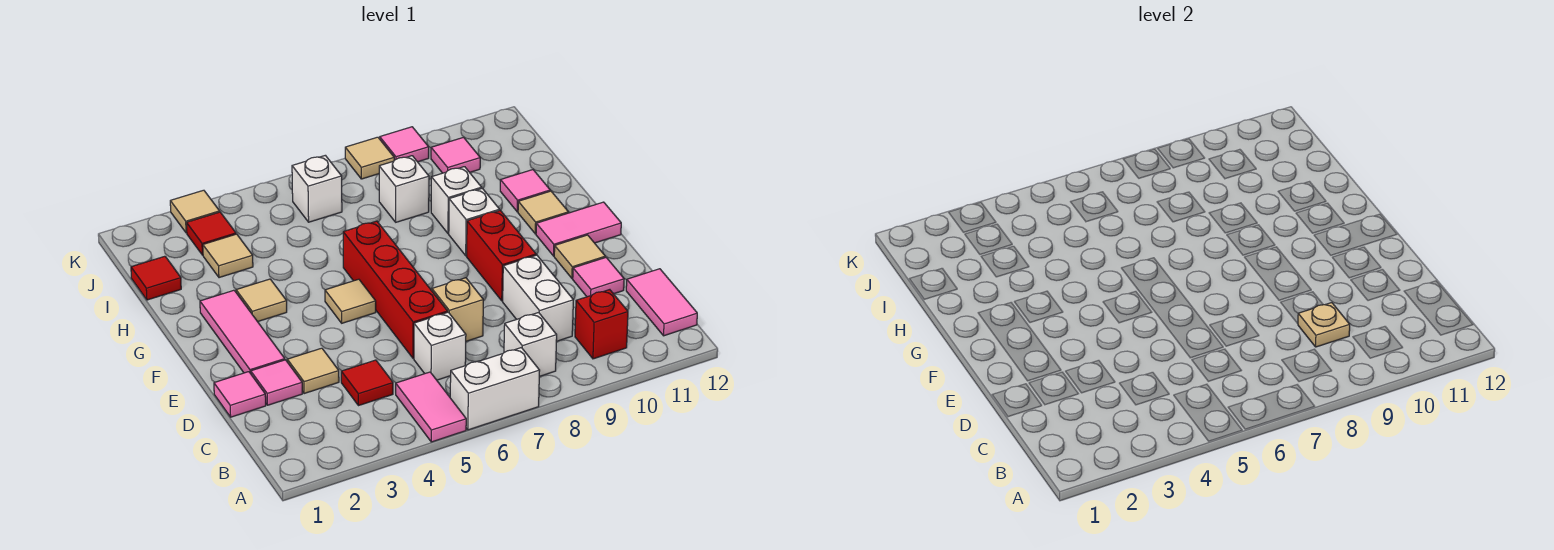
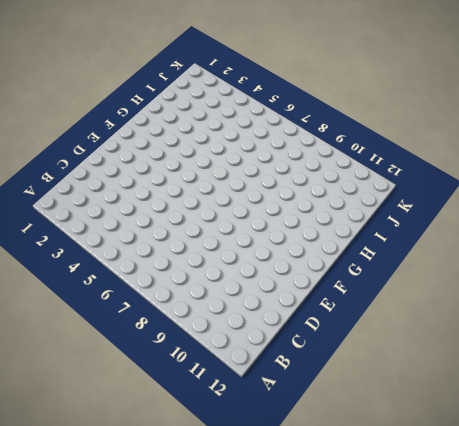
none -> pink 1x2 tile [396,372,466,442]
none -> white 1x2 brick [450,348,540,430]
none -> white 1x1 brick [504,313,557,376]
none -> red 1x1 brick [575,290,628,359]

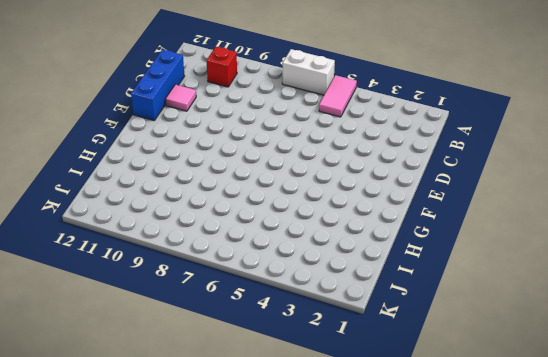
blue 1x3 brick [131,50,184,120] -> pink 1x2 tile [626,269,697,336]
none -> white 1x1 brick [504,313,557,376]
none -> red 1x1 tile [341,360,393,406]
none -> white 1x1 brick [414,312,466,380]
none -> white 1x2 brick [503,255,573,341]

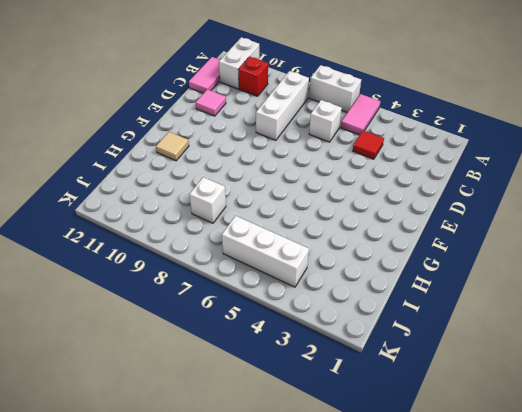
white 1x2 brick [219,37,259,89] -> white 1x2 brick moved to [503,255,573,341]
white 1x3 brick [256,71,309,140] -> white 1x1 brick [504,313,557,376]
white 1x3 brick [222,216,309,287] -> white 1x1 brick [292,155,342,222]
none -> pink 1x1 tile [214,372,266,417]
none -> pink 1x1 tile [251,360,302,405]
none -> tan 1x1 tile [287,348,339,394]
none -> red 1x4 brick [343,221,448,358]

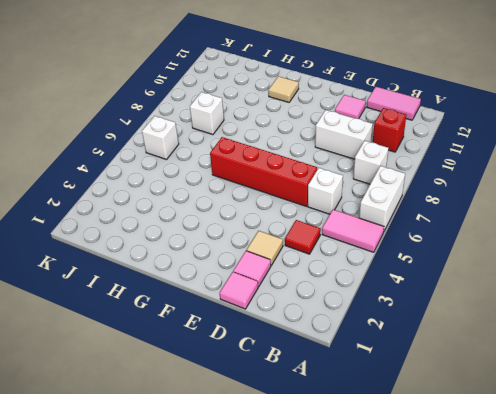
none -> tan 1x1 brick [432,278,483,341]
none -> pink 1x3 tile [200,290,285,373]
none -> red 1x2 brick [467,210,536,301]
none -> tan 1x1 tile [554,235,605,278]

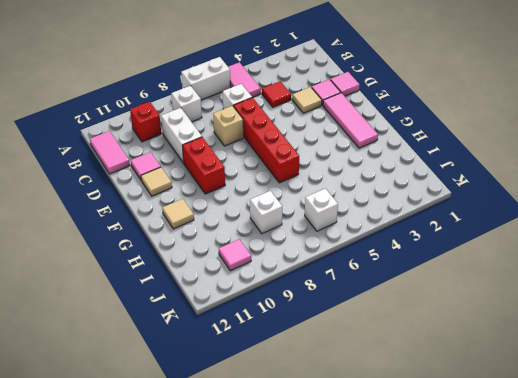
none -> tan 1x1 tile [325,279,376,323]
none -> pink 1x2 tile [536,202,621,256]
none -> tan 1x1 tile [236,279,287,322]
none -> white 1x1 brick [449,188,500,256]

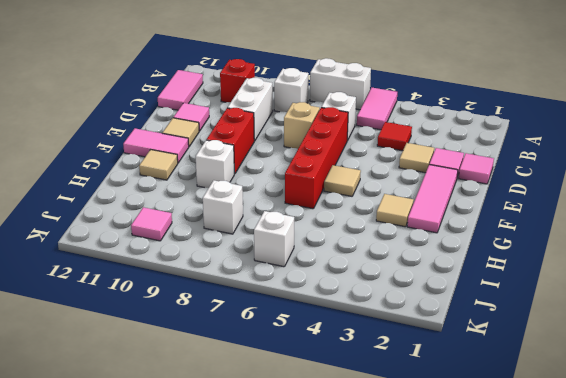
none -> white 1x1 brick [431,167,482,234]
none -> pink 1x1 tile [500,170,550,212]
none -> red 1x1 tile [131,256,181,300]
none -> tan 1x1 tile [203,234,253,278]

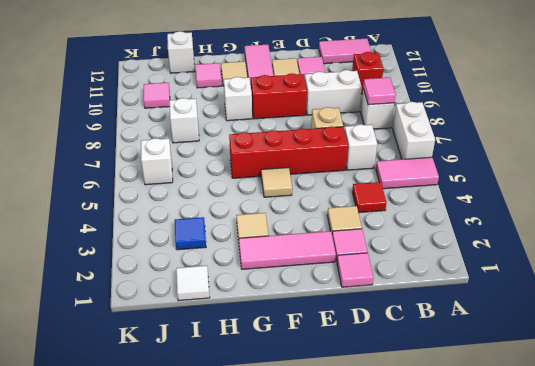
pink 1x1 tile [363,78,396,105] -> pink 1x1 tile moved to [380,127,429,162]
white 1x1 tile [176,266,210,301] -> red 1x1 tile [131,256,181,300]
blue 1x1 tile [175,217,206,250] -> tan 1x1 tile [203,234,253,278]
white 1x1 brick [167,31,195,73] -> white 1x1 brick moved to [431,167,482,234]
none -> red 1x1 tile [187,212,236,255]
none -> tan 1x1 tile [170,190,220,233]
none -> tan 1x1 tile [345,137,394,179]
none -> tan 1x1 plate [1298,303,1350,347]

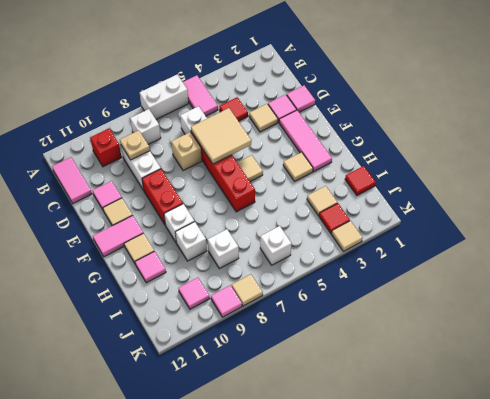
tan 2x2 tile [191,108,252,164] -> none

